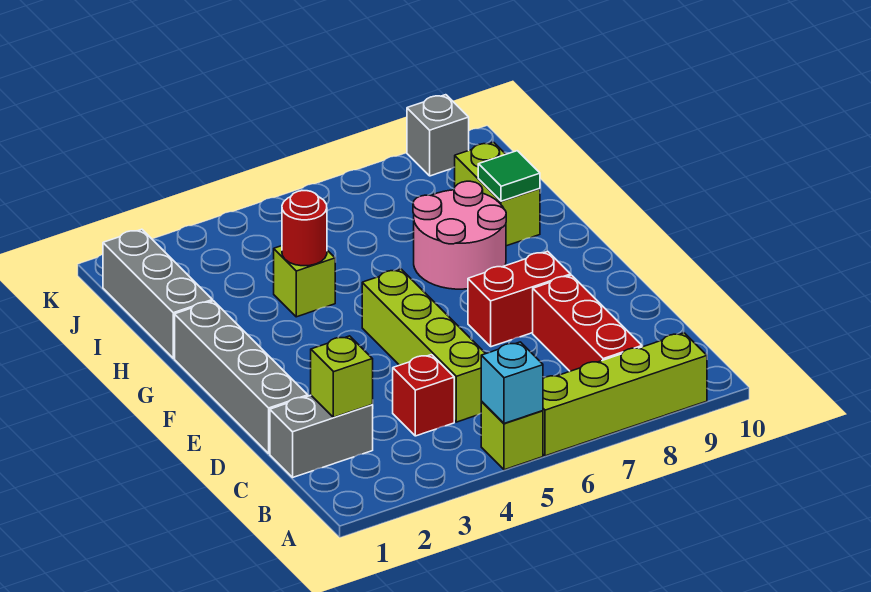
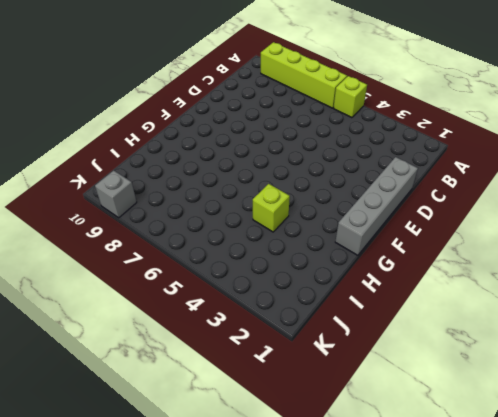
none -> red 1x3 brick [533,275,642,371]
none -> grey 1x2 brick [270,395,373,477]
none -> red 1x1 brick [393,355,454,436]

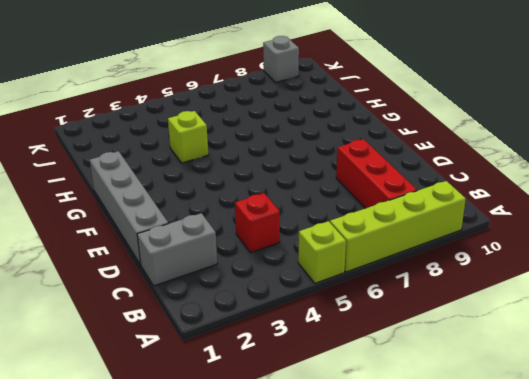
none -> lime 1x4 brick [362,269,486,422]
none -> red 1x2 brick [468,251,571,347]
none -> pink 2x2 round brick [413,181,506,289]

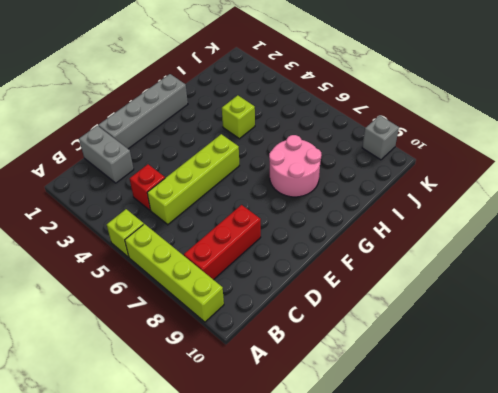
none -> red 1x2 brick [468,251,571,347]
none -> grey 1x3 brick [103,229,212,358]
none -> lime 1x2 brick [455,142,540,246]

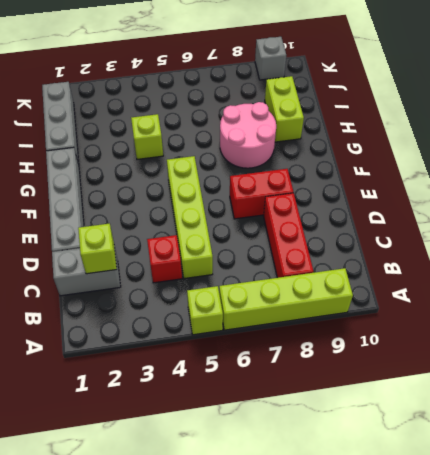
none -> cyan 1x1 brick [481,342,543,423]
none -> red 1x1 round brick [282,191,327,266]
none -> green 1x1 tile [478,151,540,201]

